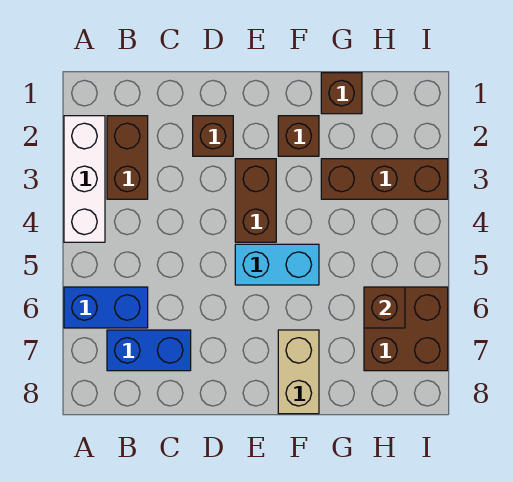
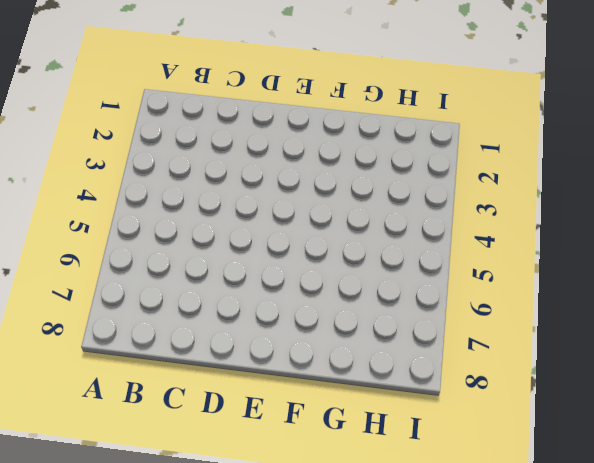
none -> white 1x3 brick [64,116,105,242]
none -> blue 1x2 brick [64,287,148,328]
none -> brown 1x2 brick [107,116,148,199]

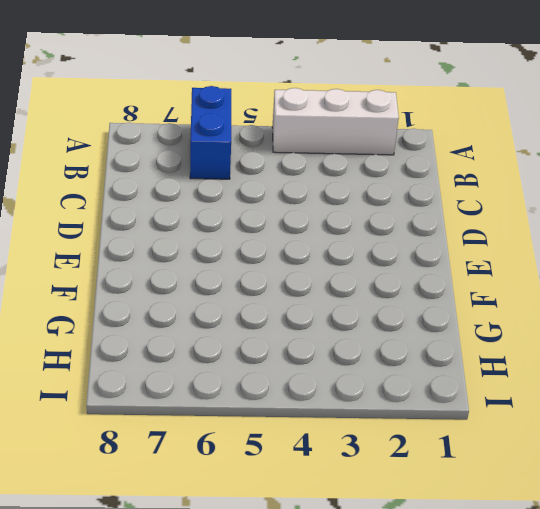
none -> brown 1x2 brick [107,116,148,199]
none -> blue 1x2 brick [107,330,191,371]
none -> brown 1x1 brick [193,116,233,156]

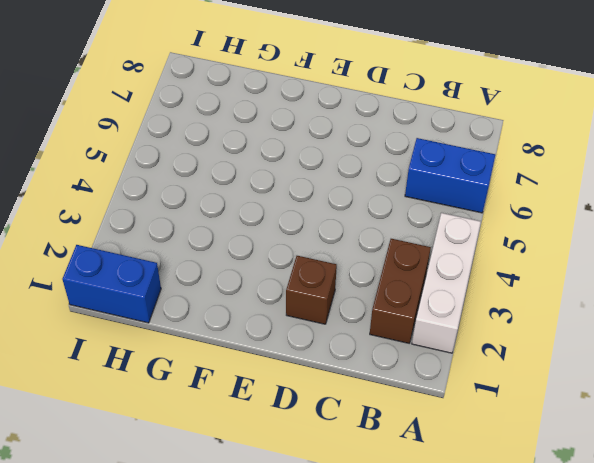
blue 1x2 brick [62,245,161,323] -> blue 1x2 brick moved to [107,330,191,371]
none -> brown 1x2 brick [235,159,276,242]
none -> cyan 1x2 brick [235,244,319,285]
none -> brown 1x1 brick [278,116,319,156]

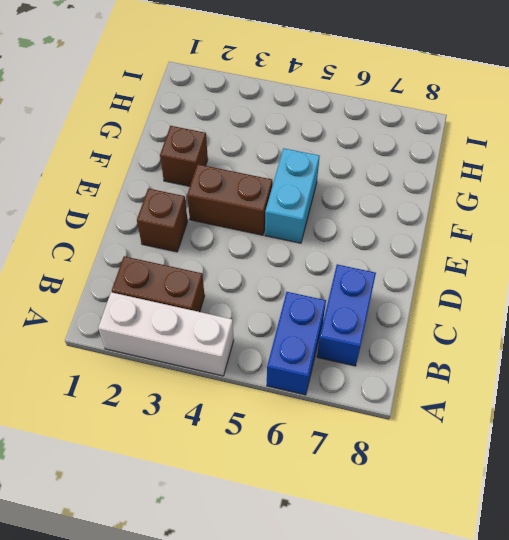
none -> tan 1x2 brick [278,330,319,414]
none -> brown 1x1 brick [321,73,362,114]
none -> brown 1x3 brick [321,159,448,199]

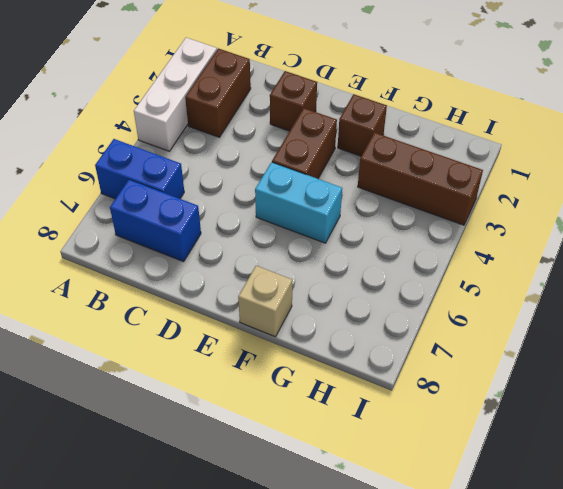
tan 1x1 brick [238,266,292,337] -> tan 1x2 brick [278,330,319,414]
none -> brown 1x1 brick [321,73,362,114]
none -> brown 2x2 brick [364,287,448,371]
none -> brown 1x1 brick [364,287,405,328]

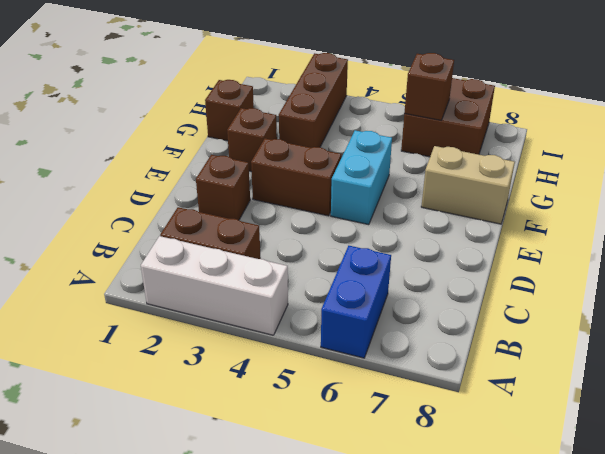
none -> blue 1x2 brick [107,330,191,371]

